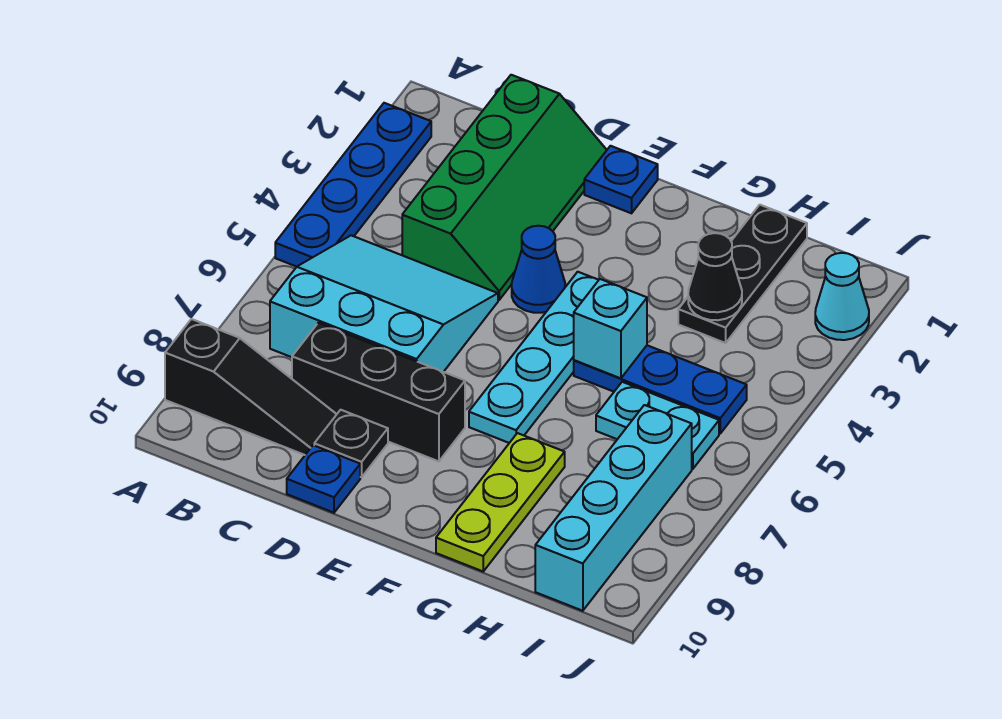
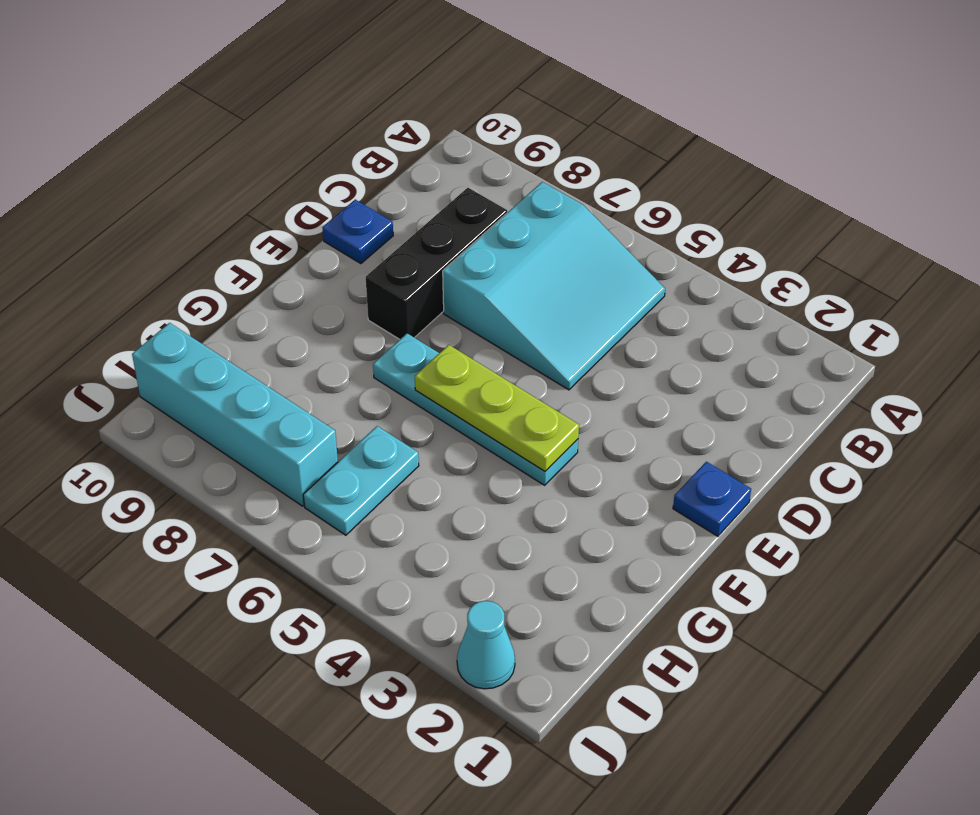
lime 1x3 plate [415,345,579,471] -> lime 1x3 plate moved to [436,433,565,571]
none -> blue 1x4 plate [275,103,431,267]
none -> black 1x3 slope [165,319,337,455]
none -> green 2x4 slope [402,75,607,300]

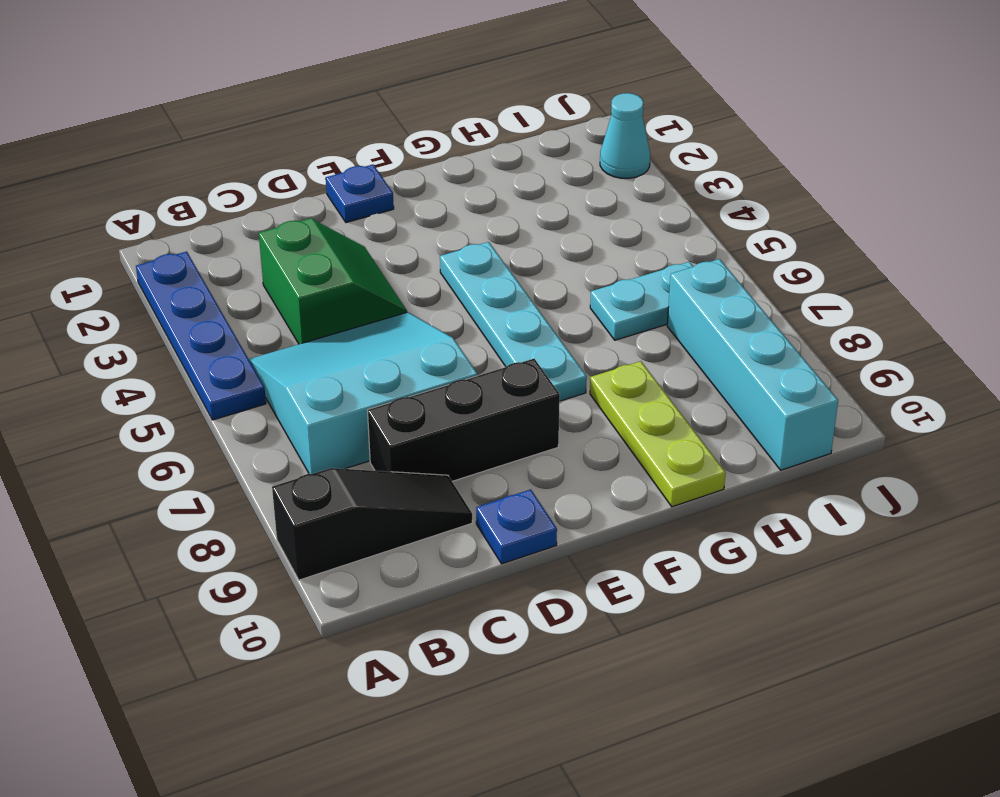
green 2x2 slope [259,218,407,344] -> green 2x4 slope [402,75,607,300]
none -> black 1x1 plate [314,410,388,477]
none -> blue 1x1 cone [512,226,565,313]
none -> blue 1x3 plate [574,345,747,433]

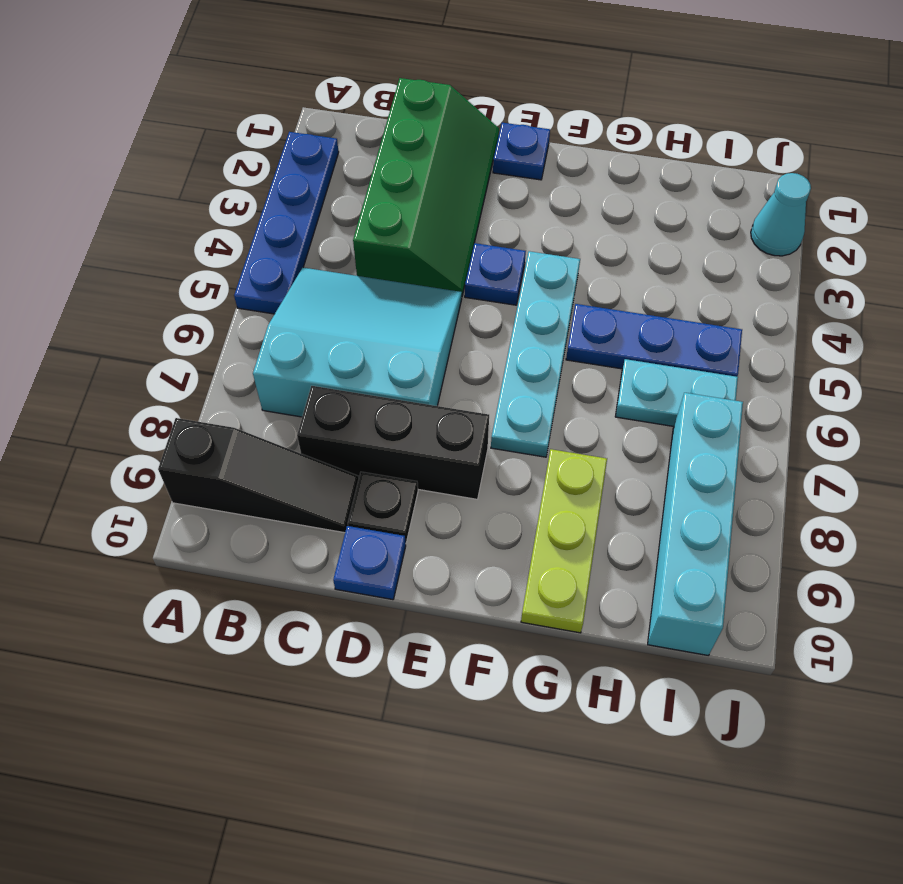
blue 1x1 plate [465,243,526,305] -> blue 1x1 cone [512,226,565,313]
none -> black 1x3 plate [678,205,807,343]
none -> cyan 1x1 brick [574,279,647,378]
none -> black 1x1 cone [688,233,742,320]

